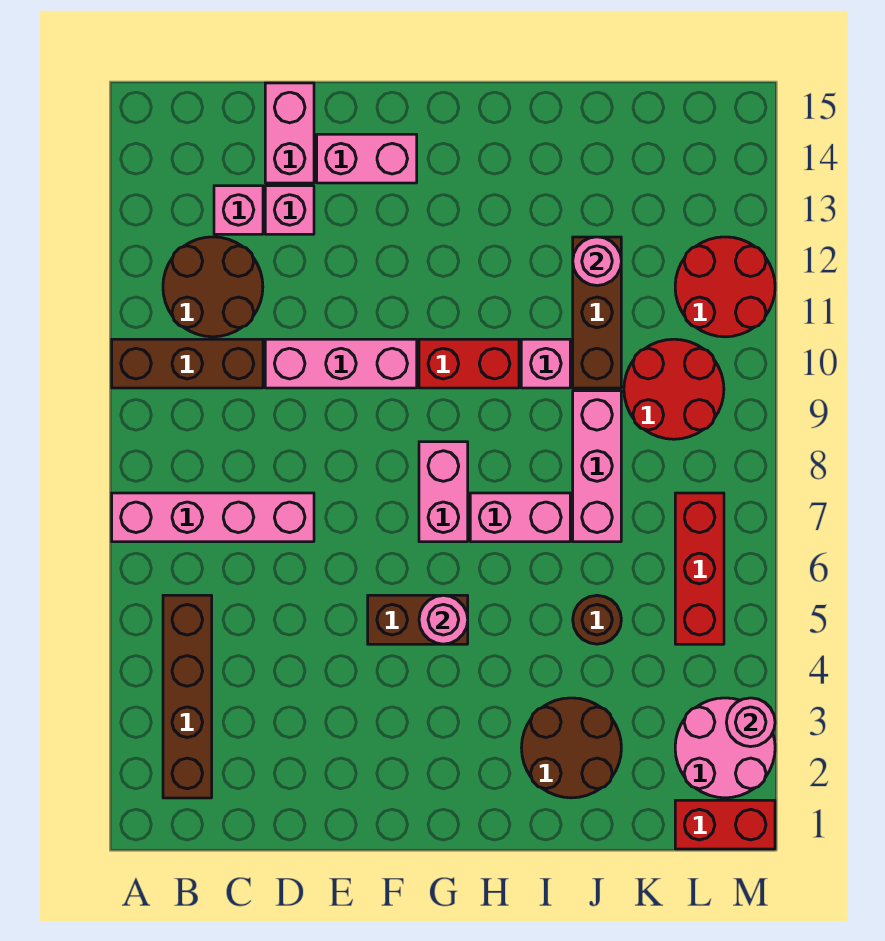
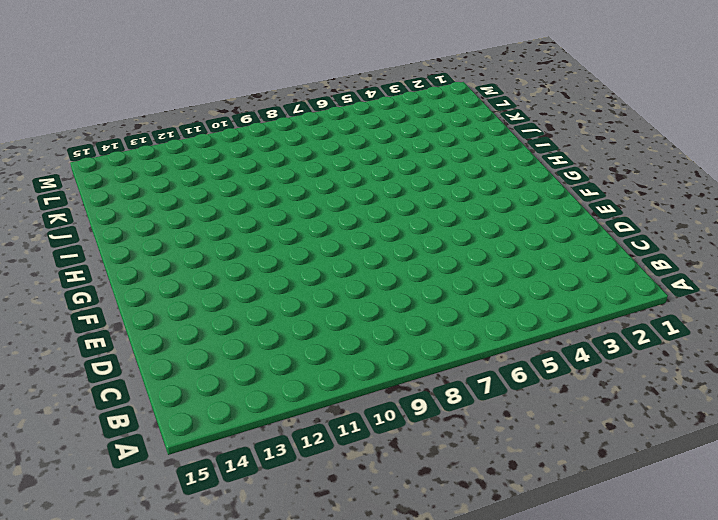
none -> pink 1x4 brick [112,493,314,542]
none -> brown 1x3 brick [112,339,263,388]
none -> brown 1x4 brick [163,595,212,798]

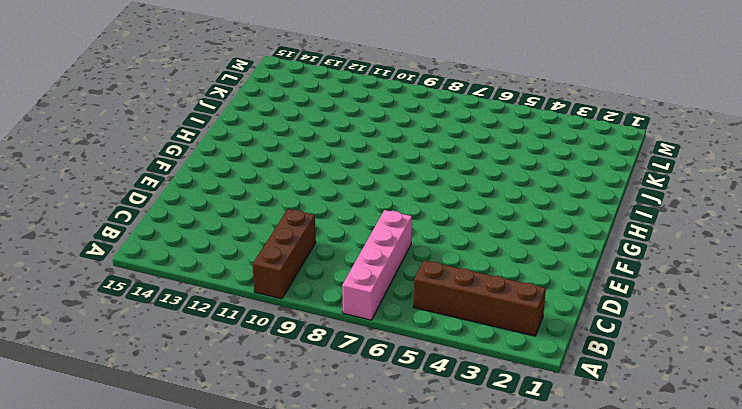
none -> brown 2x2 round brick [163,237,263,337]
none -> pink 1x1 brick [214,186,263,234]
none -> pink 1x3 brick [265,339,417,388]

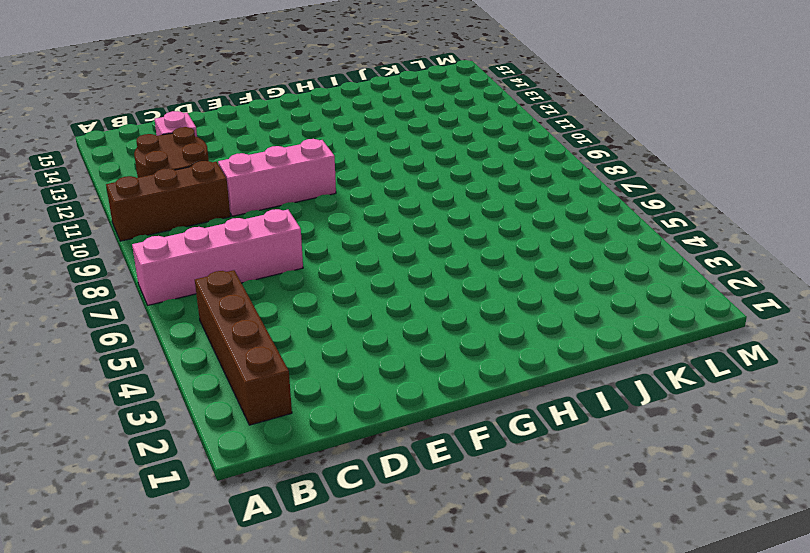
none -> pink 1x1 brick [265,186,314,234]
none -> pink 1x2 brick [265,83,314,183]
none -> pink 1x2 brick [317,134,417,183]

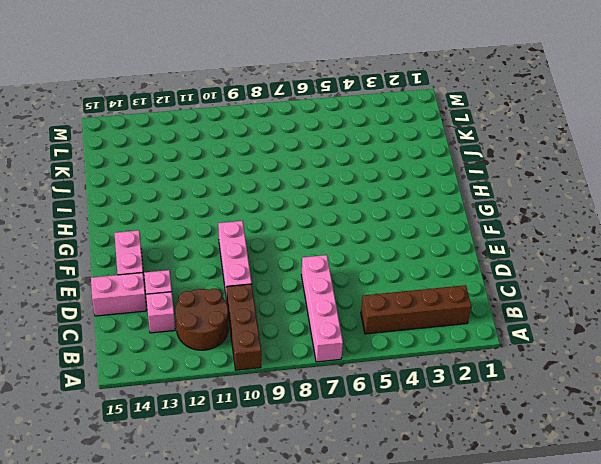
none -> brown 1x2 brick [368,595,468,644]
none -> pink 1x2 brick [419,442,468,542]
none -> red 1x2 brick [419,339,519,388]

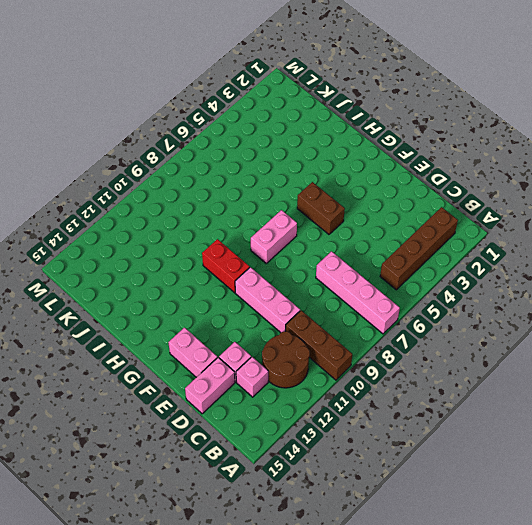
none -> pink 1x2 brick [470,493,570,542]
none -> brown 2x2 round brick [522,698,621,798]
none -> pink 1x1 brick [521,339,570,388]

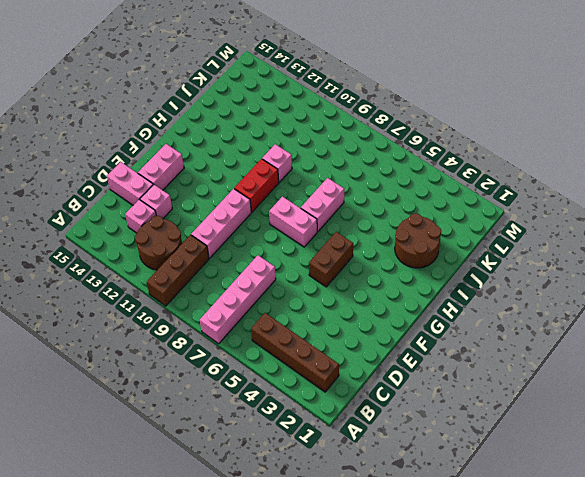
none -> brown 1x1 round brick [573,595,621,644]
none -> pink 1x3 brick [573,391,621,542]
none -> brown 1x3 brick [573,237,621,388]

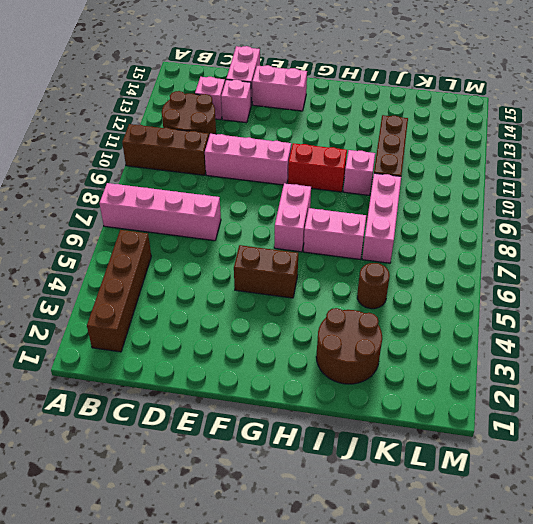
none -> red 2x2 round brick [624,339,724,439]
none -> red 1x2 brick [675,800,775,849]
none -> pink 2x2 round brick [675,698,775,798]

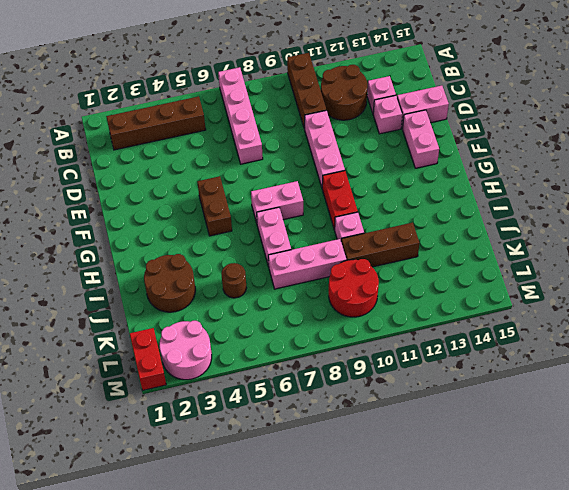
none -> red 1x3 brick [675,493,724,644]
none -> red 2x2 round brick [675,237,775,337]
none -> pink 1x1 round brick [419,595,468,644]

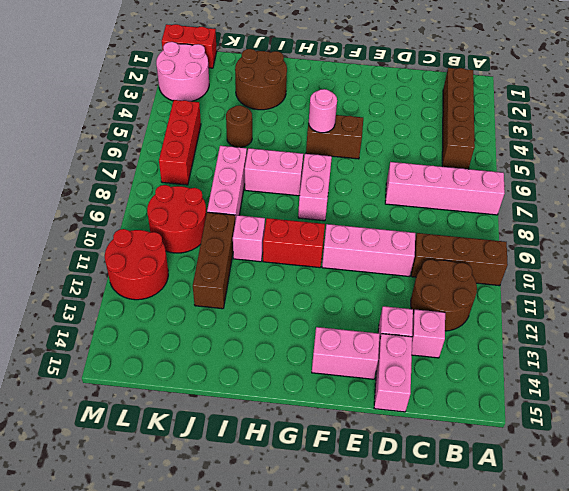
none -> pink 1x1 round brick [573,237,621,286]
none -> pink 1x1 round brick [726,698,775,747]

